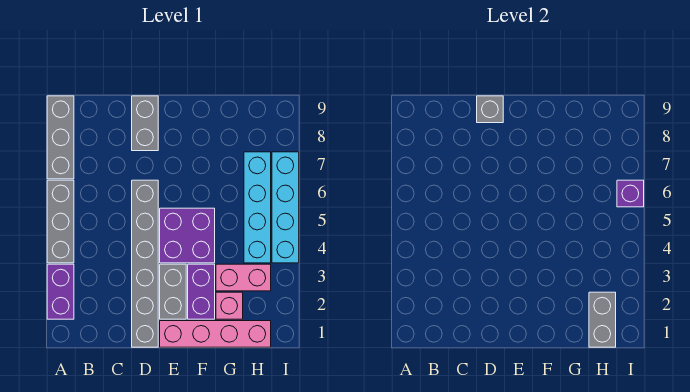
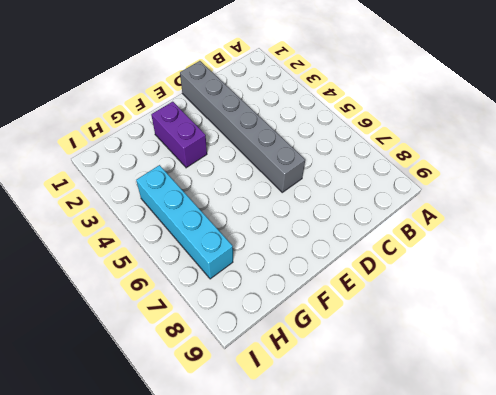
none -> purple 1x2 brick [47,264,74,319]
none -> grey 1x3 brick [47,180,74,263]
none -> grey 1x3 brick [47,96,74,179]

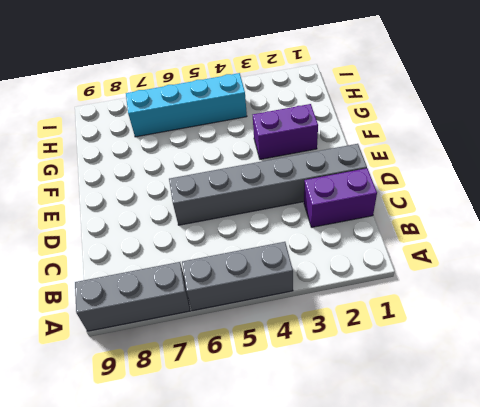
purple 1x2 brick [304,168,377,227] -> purple 1x2 brick moved to [47,264,74,319]
none -> grey 1x2 brick [132,96,158,151]
none -> pink 1x4 brick [160,321,271,347]
none -> grey 1x2 brick [160,264,186,319]

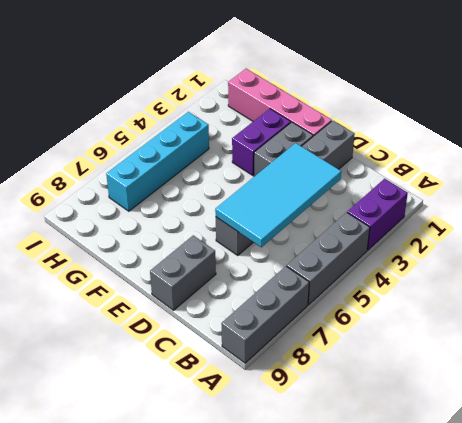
cyan 2x4 tile [215,143,341,247] -> none
none -> purple 2x2 brick [160,208,215,263]
none -> pink 1x1 brick [216,292,243,319]
none -> pink 1x2 brick [216,264,271,291]

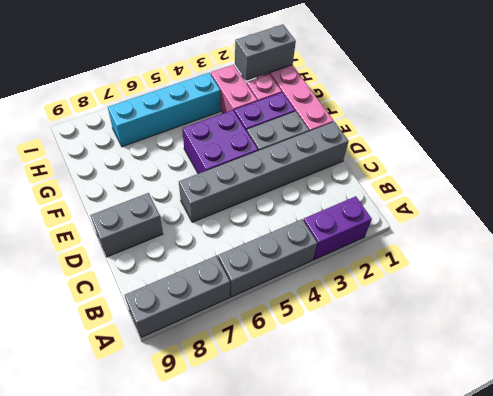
none -> cyan 1x4 brick [272,152,299,263]
none -> grey 1x1 brick [477,96,503,123]
none -> purple 1x1 brick [617,180,644,207]

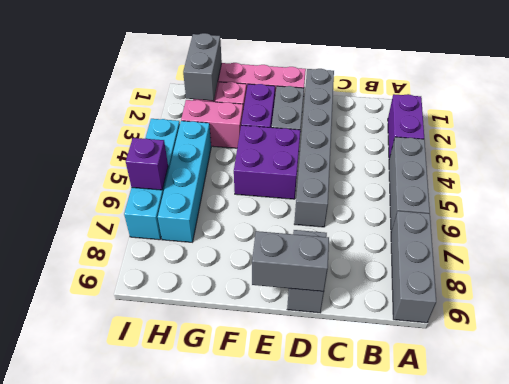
grey 1x2 brick [252,231,329,291] -> grey 1x1 brick [477,96,503,123]

